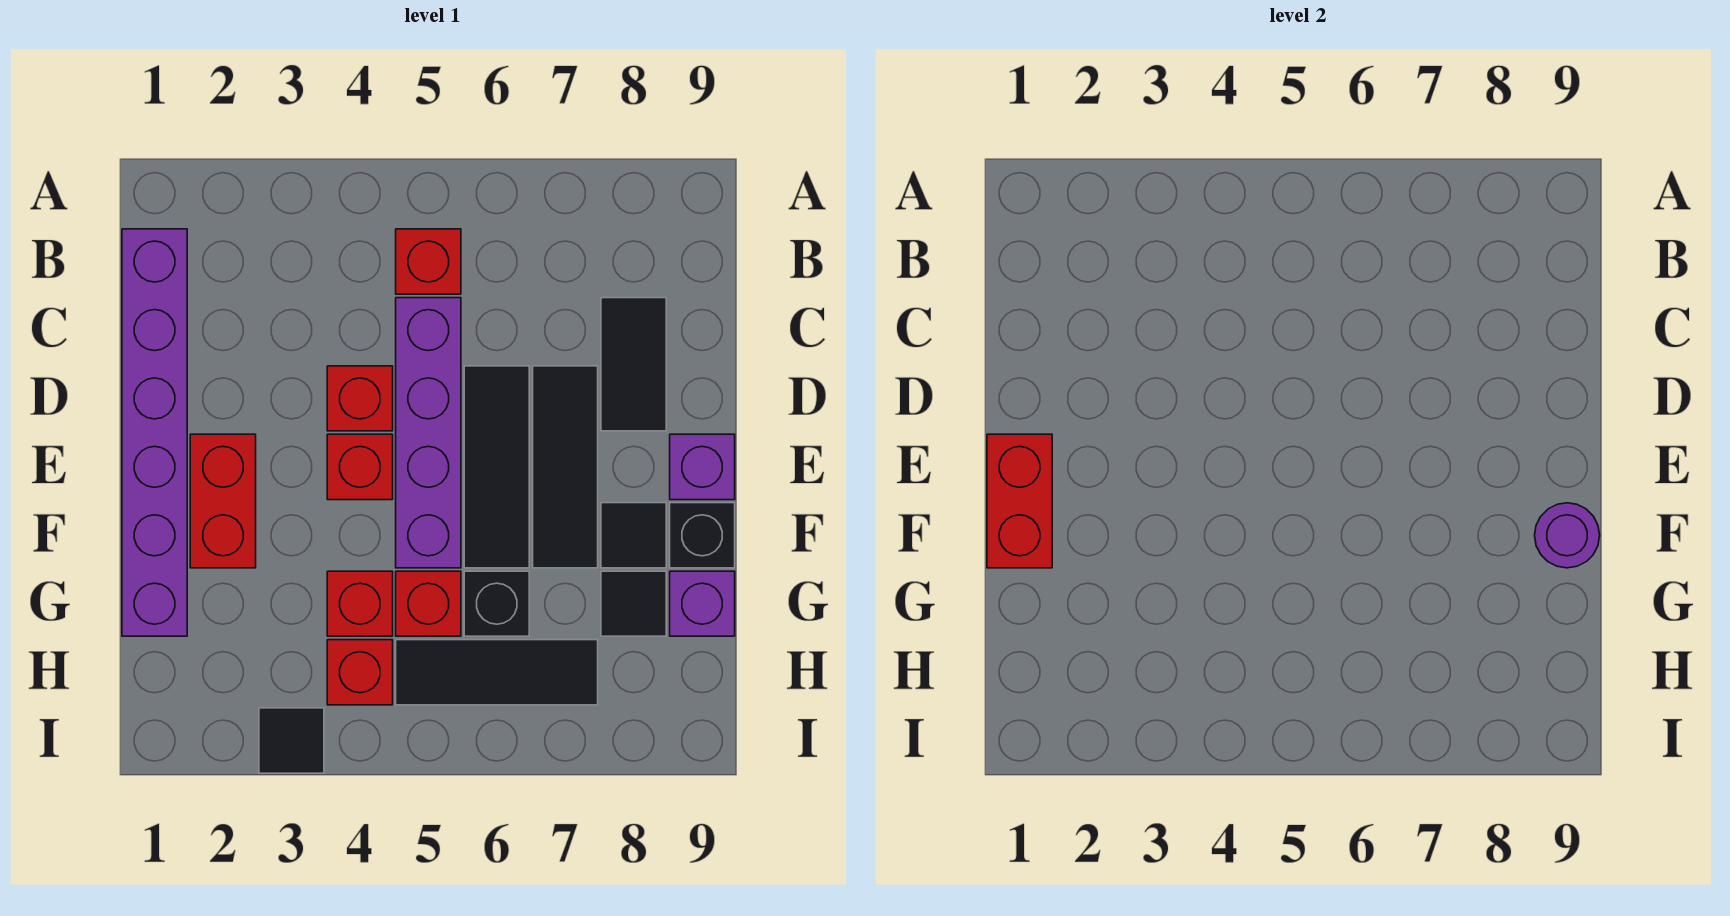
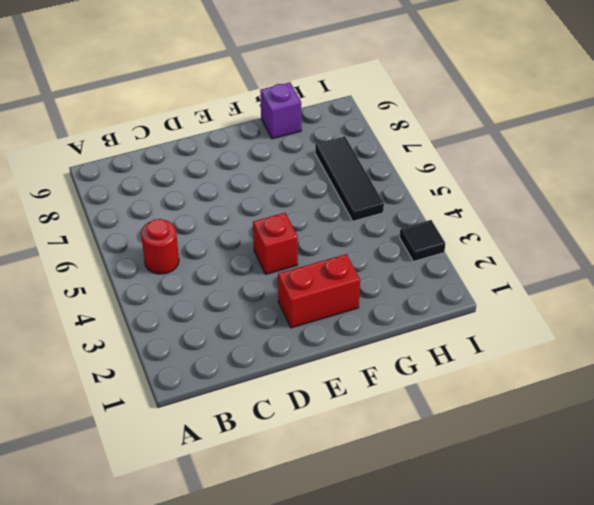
red 1x1 round brick [141,219,179,274] -> red 1x1 brick [396,229,461,294]
none -> purple 1x6 brick [122,229,187,636]
none -> purple 1x4 brick [396,298,461,568]
none -> black 1x2 tile [601,298,666,431]

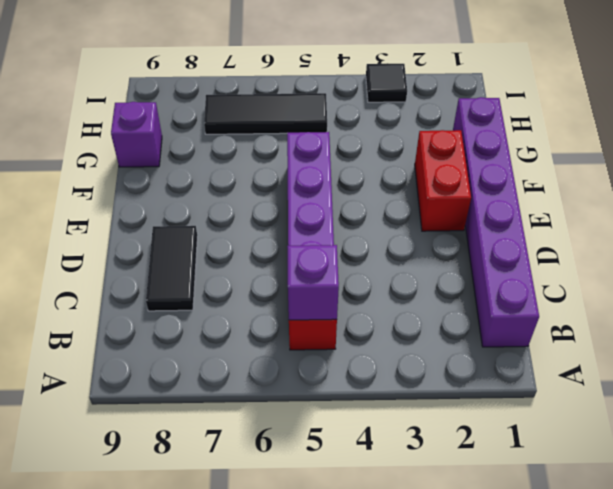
purple 1x1 brick [287,245,339,320] -> purple 1x1 brick moved to [670,434,735,500]
none -> red 1x1 brick [327,366,393,431]
none -> black 1x3 tile [464,366,529,568]
none -> black 1x3 tile [533,366,598,568]

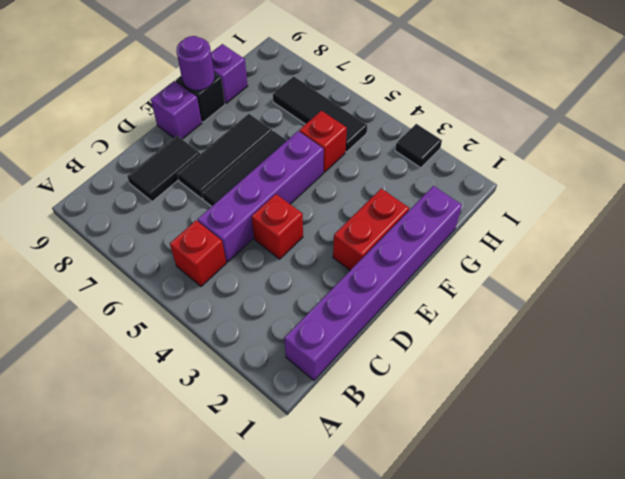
none -> red 1x1 brick [327,434,393,500]
none -> black 1x1 tile [601,503,666,568]
none -> red 1x1 brick [327,571,393,636]

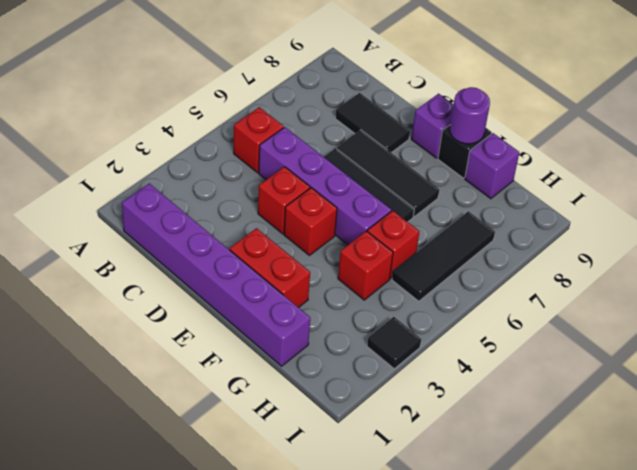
none -> black 1x1 tile [601,503,666,568]
none -> black 1x1 brick [464,571,529,636]
none -> black 1x1 tile [601,571,666,636]

